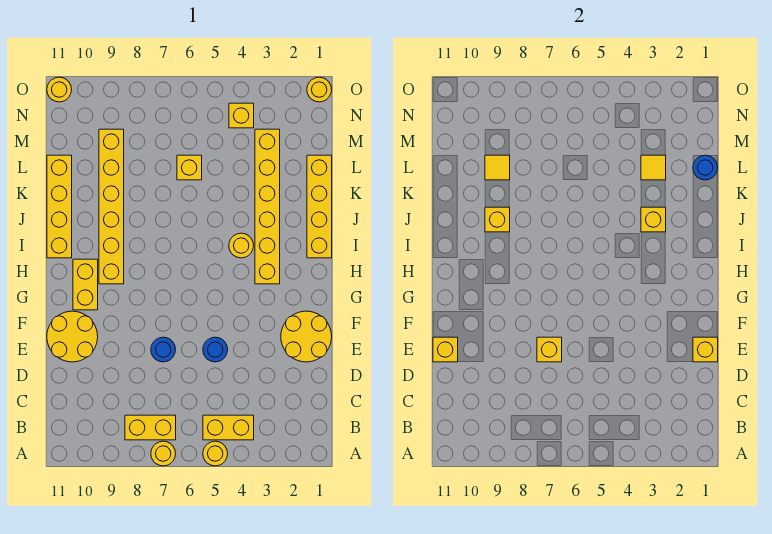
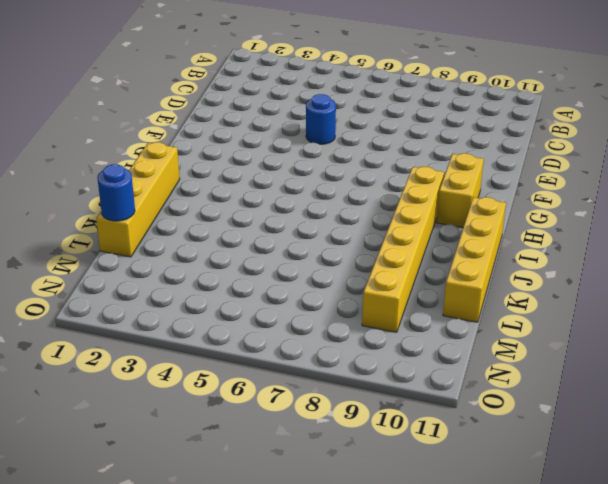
none -> yellow 1x1 round brick [203,441,228,466]
none -> yellow 1x1 round brick [151,441,176,466]
none -> yellow 1x2 brick [203,415,254,440]

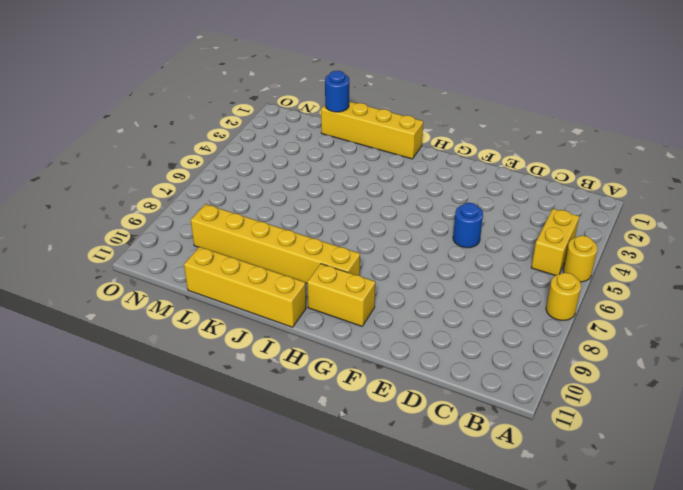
none -> yellow 1x2 brick [125,415,176,440]
none -> yellow 2x2 round brick [281,311,332,362]
none -> blue 1x1 round brick [151,337,176,362]

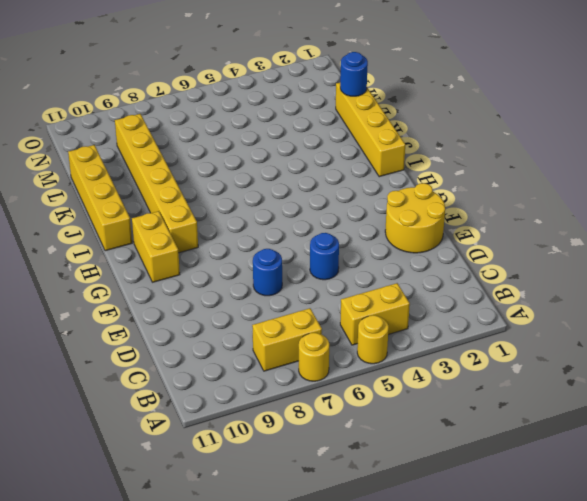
none -> yellow 2x2 round brick [47,311,98,362]
none -> yellow 1x6 brick [255,129,280,284]
none -> yellow 1x1 round brick [229,233,254,258]

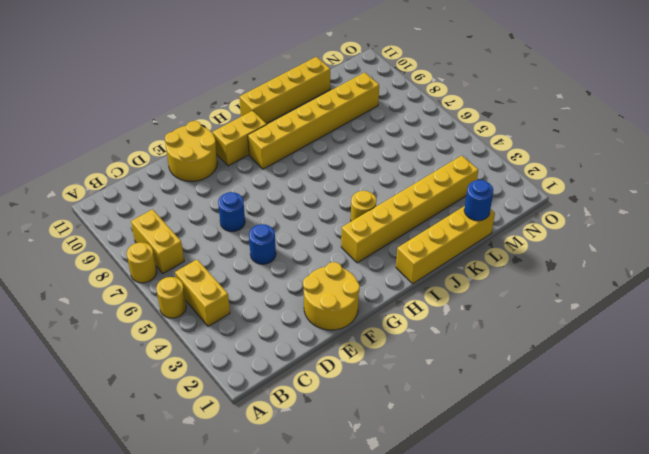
none -> yellow 1x1 brick [177,155,202,180]
none -> yellow 1x1 brick [229,103,254,128]
none -> yellow 1x1 round brick [307,77,332,102]

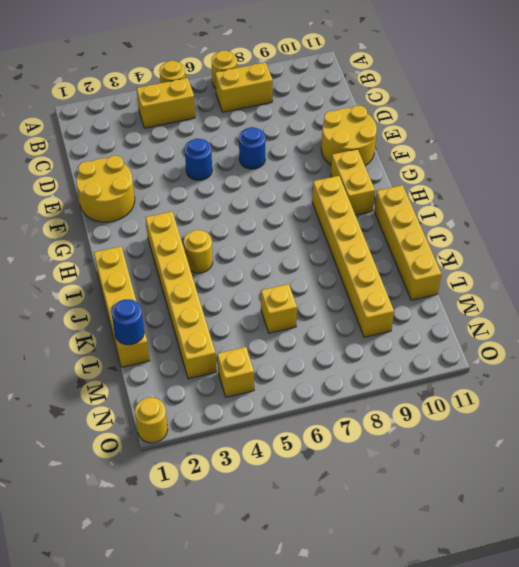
none -> yellow 1x1 round brick [47,77,72,102]
none -> yellow 1x1 brick [693,337,718,362]
none -> yellow 1x1 brick [537,337,562,362]

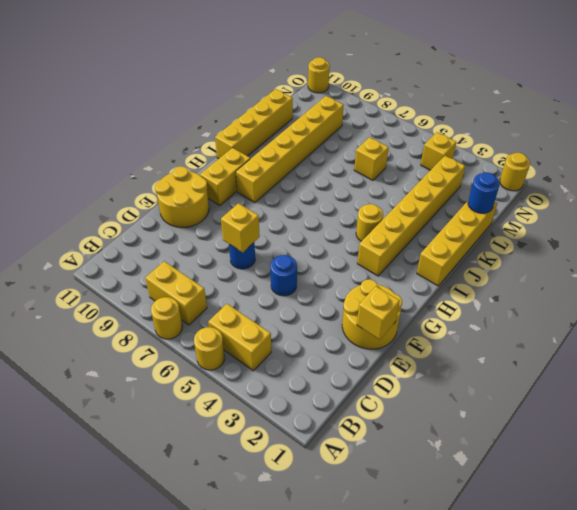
none -> yellow 1x1 brick [433,337,458,362]
none -> yellow 1x1 brick [641,207,666,232]
none -> yellow 1x1 brick [485,207,510,232]

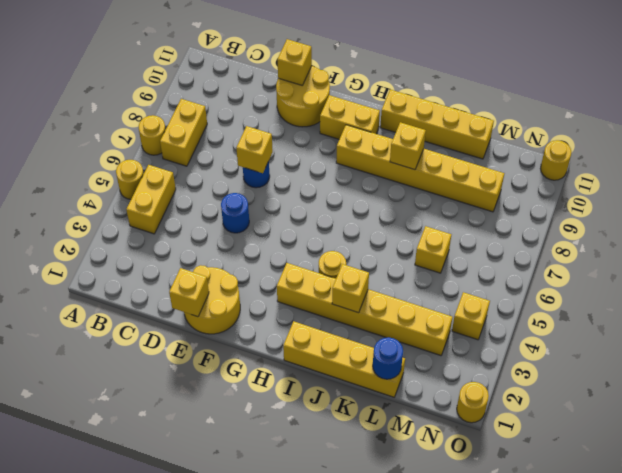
none -> yellow 1x1 tile [641,155,666,180]
none -> yellow 1x1 tile [485,155,510,180]

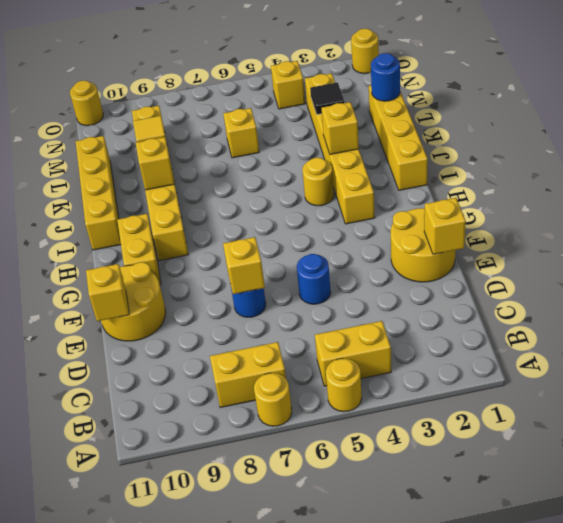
black 1x1 tile [310,82,344,114] -> yellow 1x1 tile [641,155,666,180]

